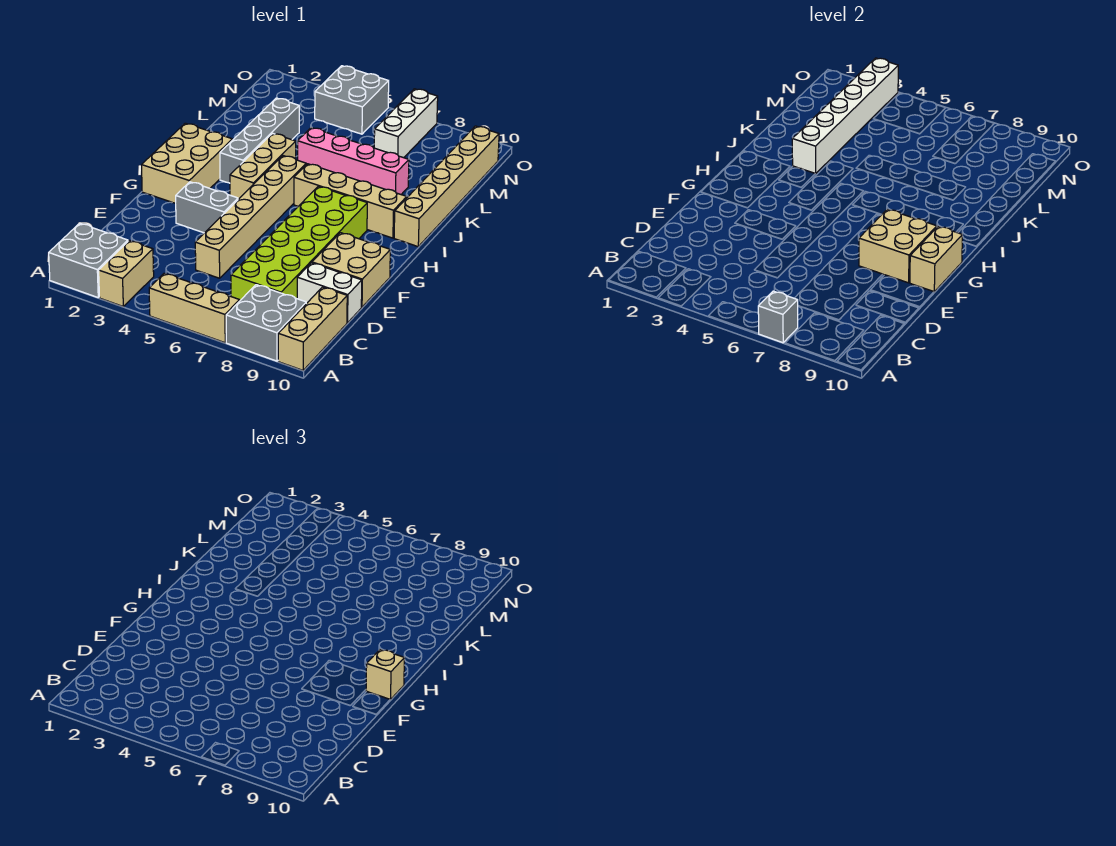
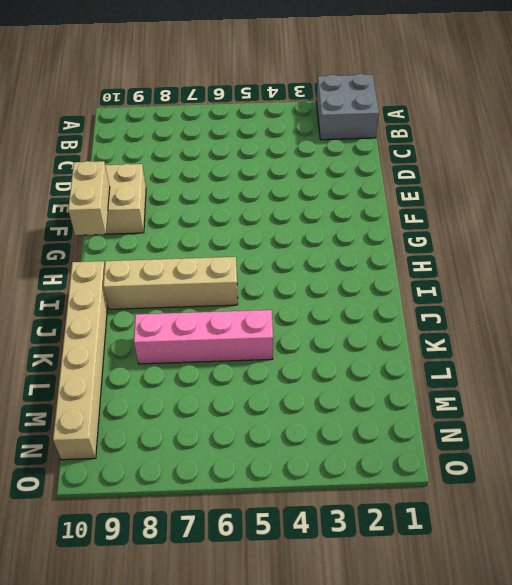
none -> tan 1x2 brick [99,241,154,306]
none -> tan 1x3 brick [149,273,240,343]
none -> grey 2x2 brick [226,285,306,361]

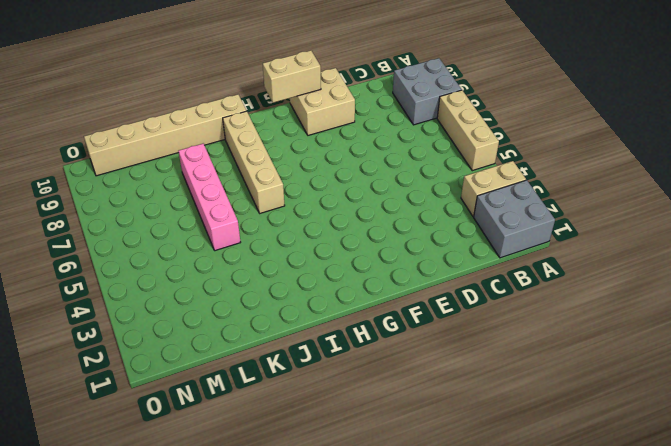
none -> tan 1x3 brick [278,287,347,370]
none -> lime 2x6 brick [231,186,367,300]
none -> tan 1x6 brick [195,156,306,278]

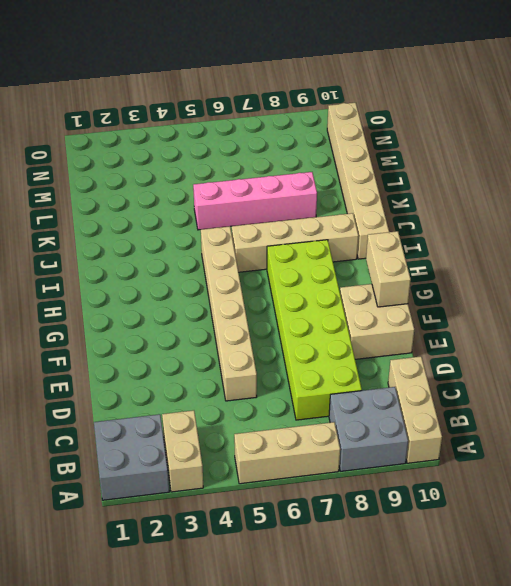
none -> white 1x2 brick [297,263,362,323]
none -> grey 1x2 brick [176,182,238,233]
none -> tan 2x3 brick [142,123,232,203]

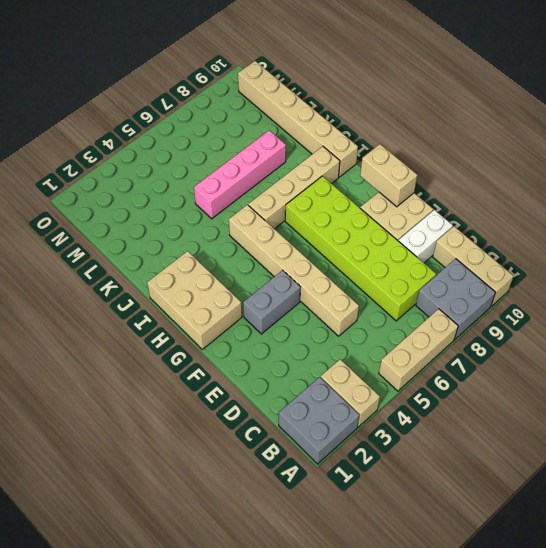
none -> tan 1x3 brick [230,133,296,199]
none -> grey 1x4 brick [220,98,299,183]
none -> white 1x3 brick [374,89,438,158]

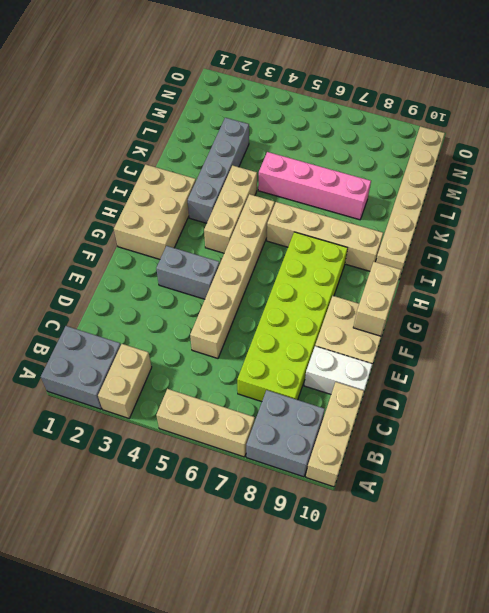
none -> white 1x3 brick [374,89,438,158]
none -> grey 2x2 brick [315,66,389,134]
none -> grey 1x1 brick [758,291,798,343]

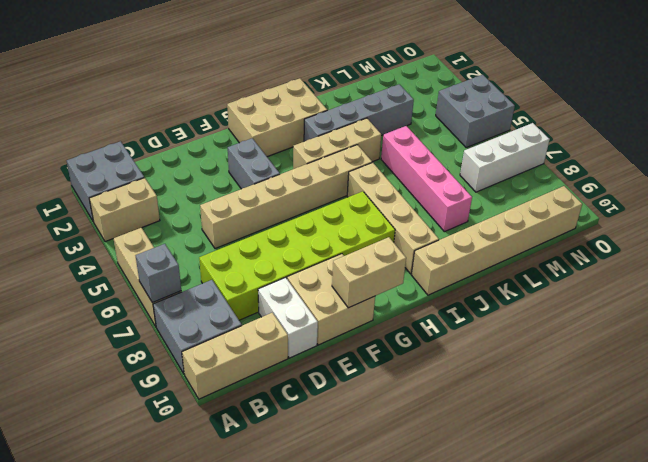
none -> tan 2x2 brick [859,209,937,283]
none -> white 1x6 brick [792,58,898,174]
none -> tan 1x1 brick [366,649,404,700]

